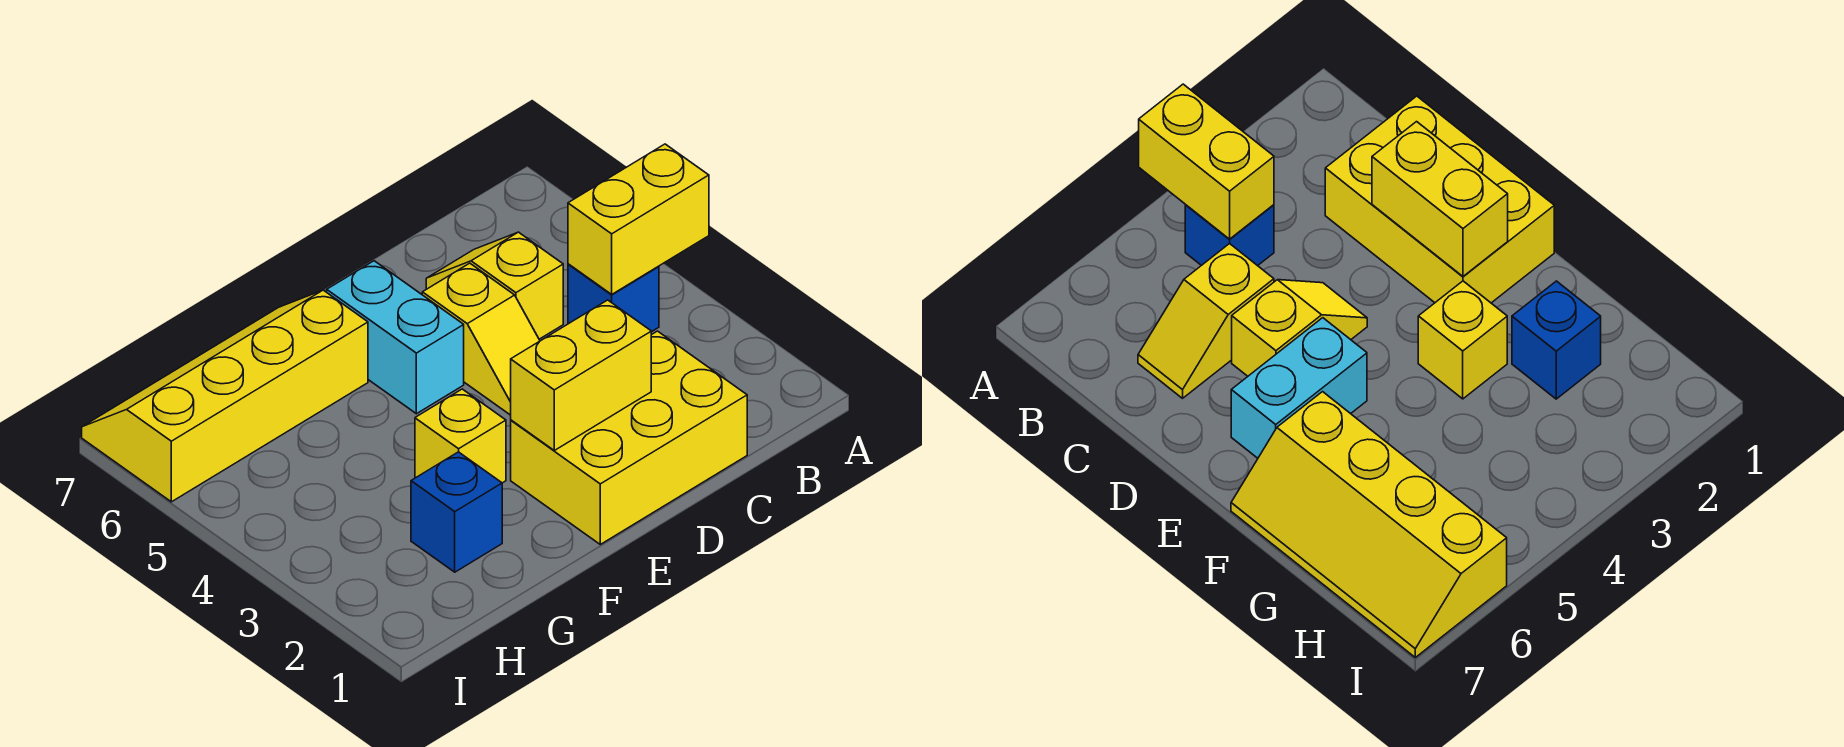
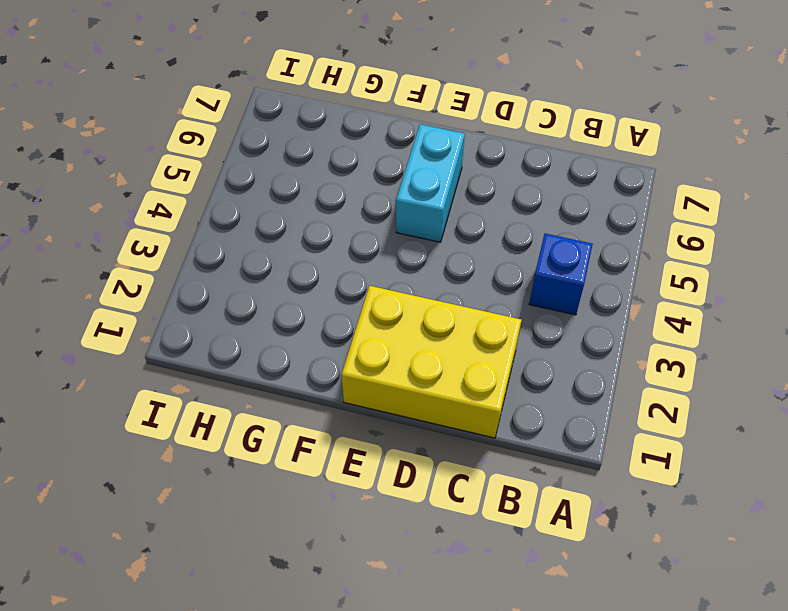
none -> yellow 1x2 slope [426,232,563,339]
none -> yellow 1x2 slope [422,263,540,415]

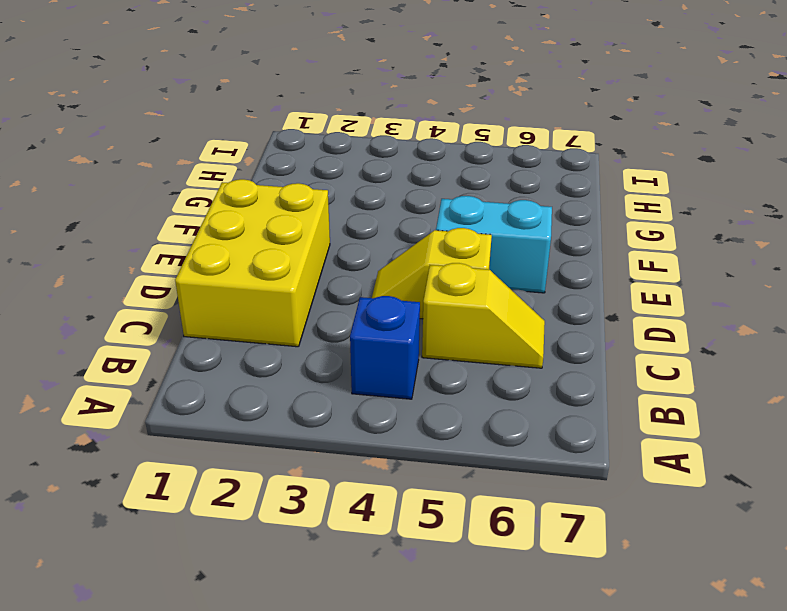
none -> yellow 1x1 brick [415,389,506,483]
none -> yellow 2x4 slope [82,290,368,502]

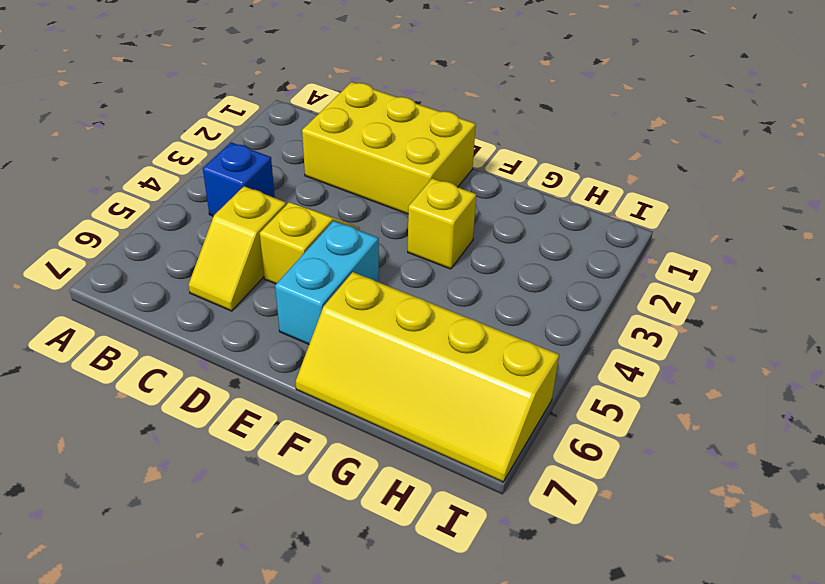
none -> blue 1x1 brick [411,452,502,572]
none -> yellow 1x2 brick [568,144,709,294]

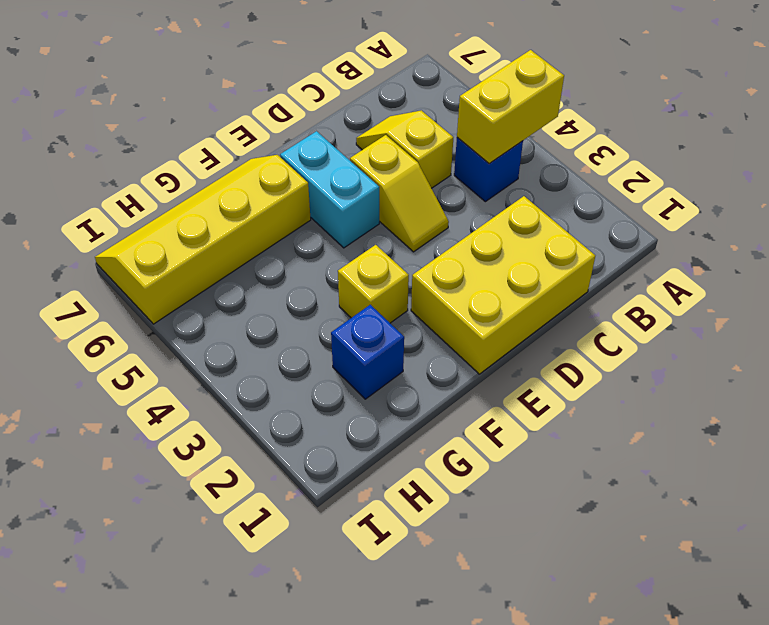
none -> yellow 1x2 brick [511,300,651,450]

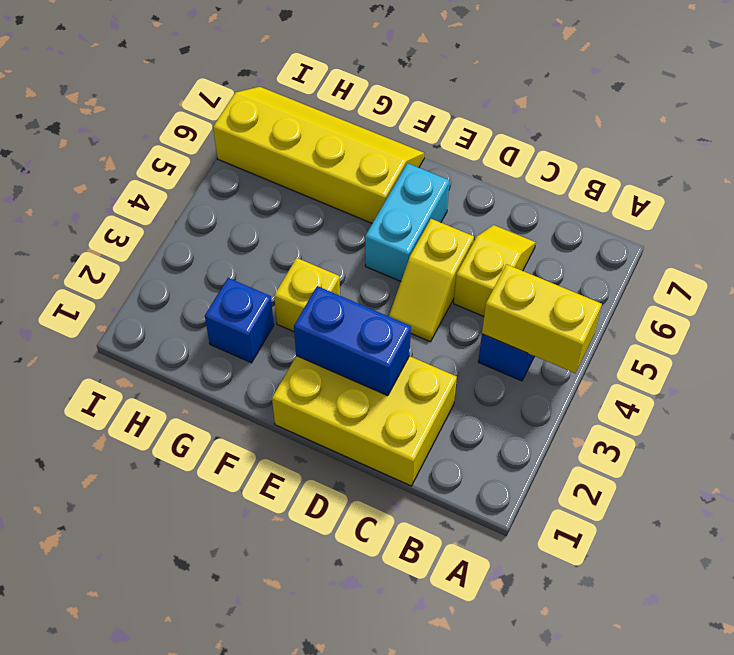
blue 1x2 brick [294,286,411,396] -> yellow 1x2 brick [511,300,651,450]

